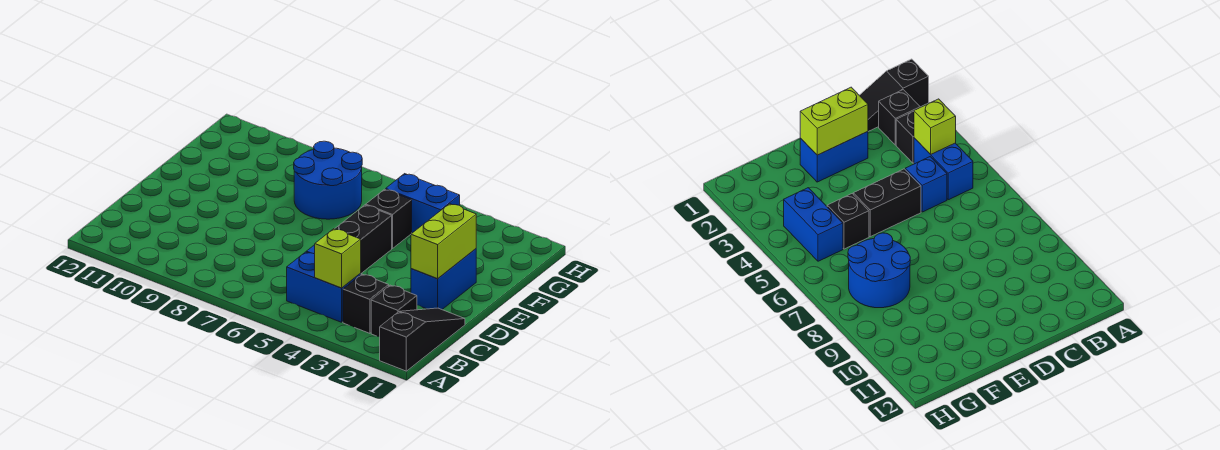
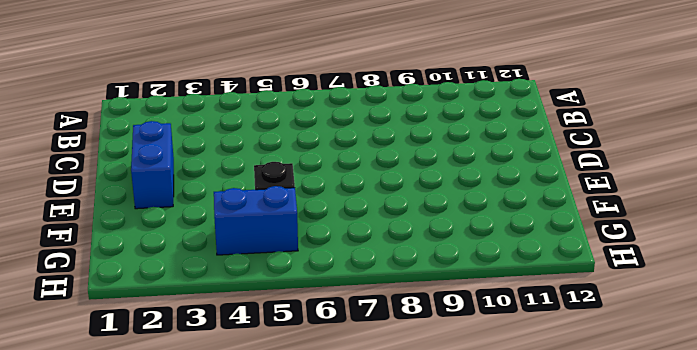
none -> black 1x3 slope [380,308,465,371]
none -> black 1x1 brick [371,285,417,337]
none -> black 1x1 brick [343,274,389,333]

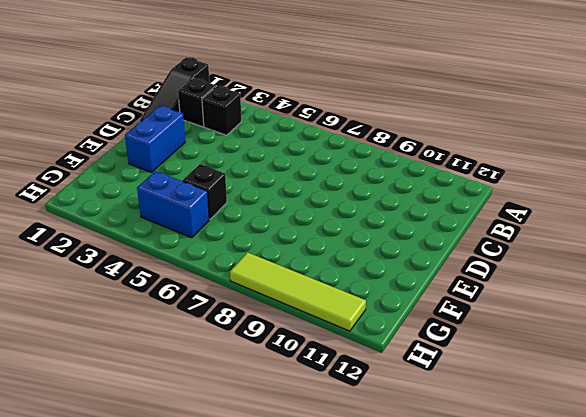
lime 1x4 tile [230,252,366,331] -> none
none -> blue 1x2 brick [287,252,361,322]
none -> blue 1x1 brick [905,157,947,212]
none -> black 1x2 brick [335,205,392,274]

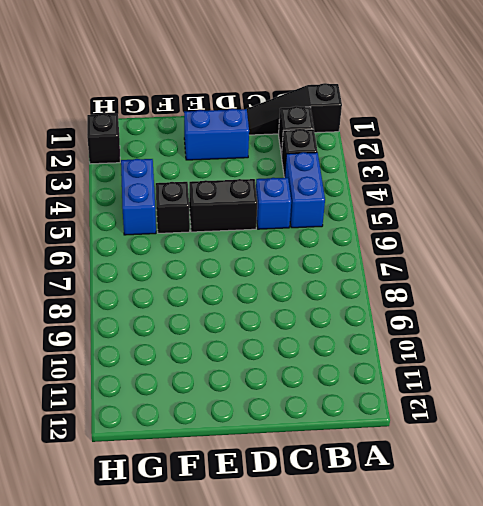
black 1x1 brick [87,113,120,164] -> none
none -> blue 2x2 round brick [294,141,362,219]
none -> lime 1x1 brick [315,229,361,288]
none -> lime 1x2 brick [411,204,476,279]

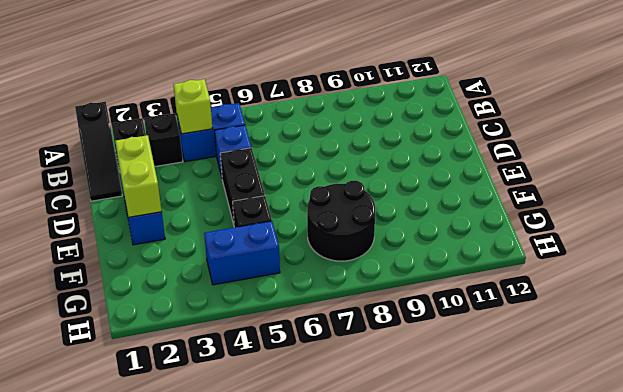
black 2x2 round brick [307,181,375,261] -> blue 2x2 round brick [294,141,362,219]

